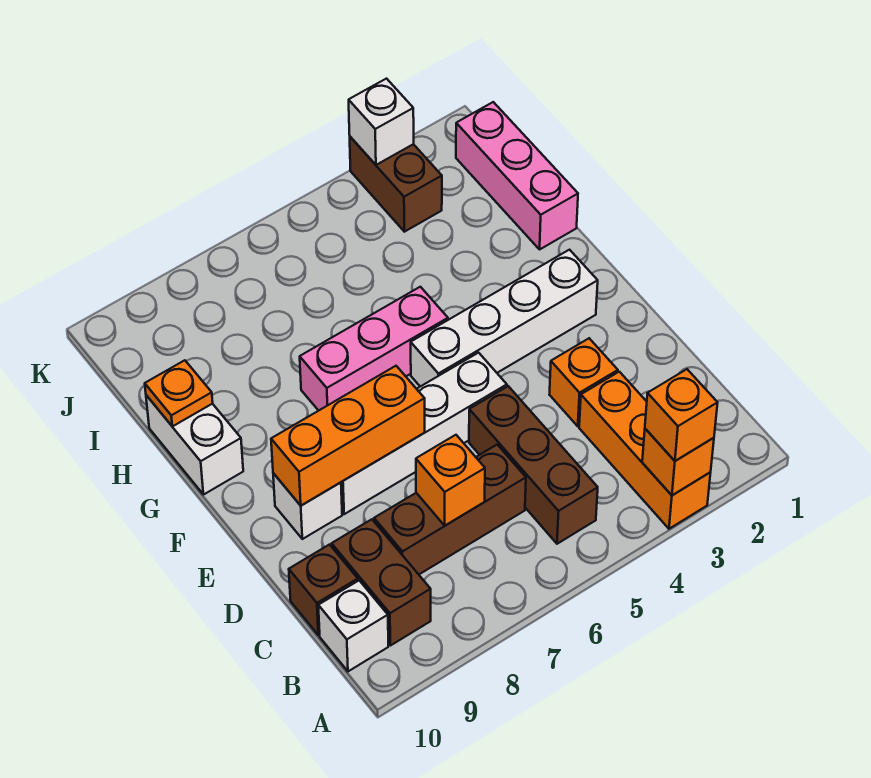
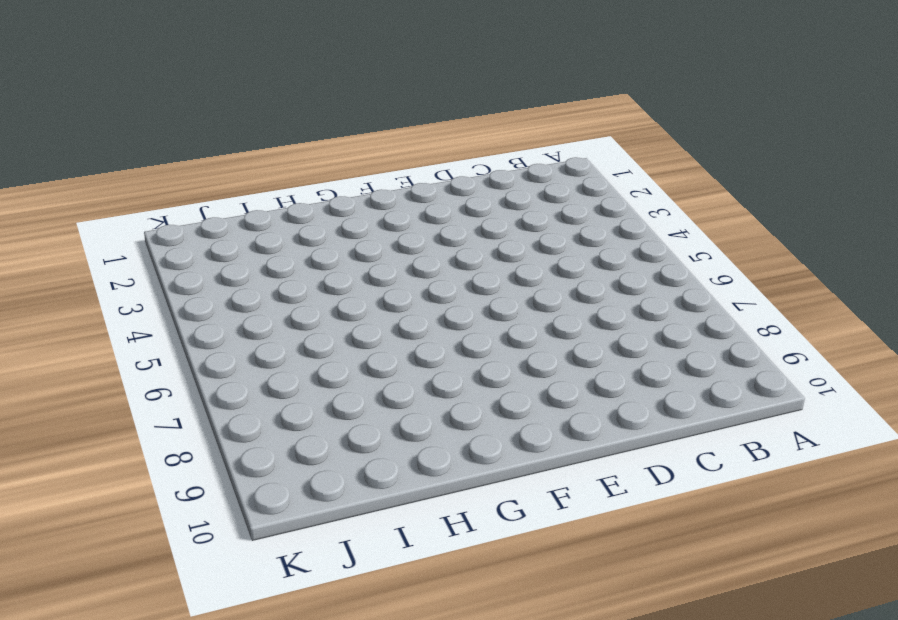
none -> orange 1x3 brick [579,372,711,529]
none -> brown 1x3 brick [469,386,598,544]
none -> brown 1x2 brick [332,519,431,645]

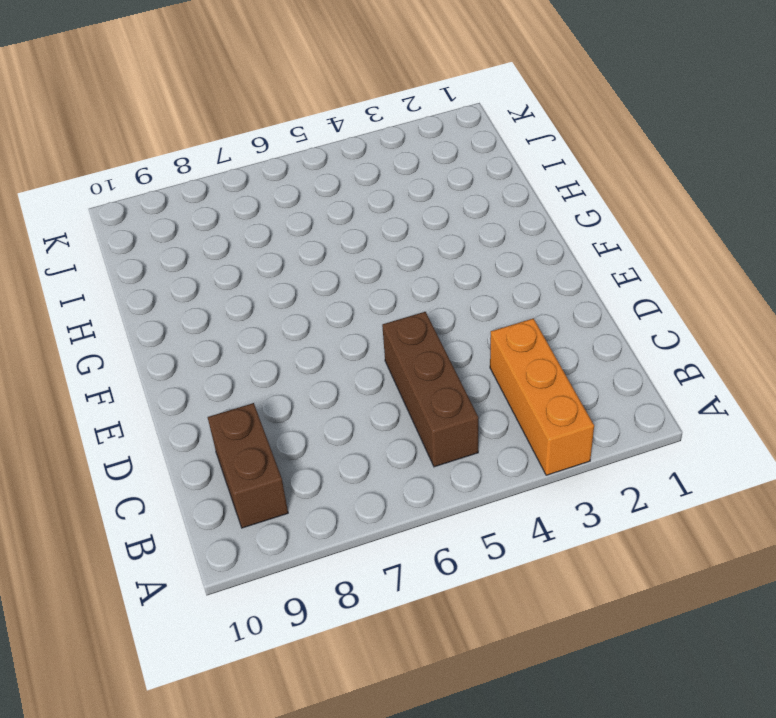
none -> white 1x1 brick [318,581,388,671]
none -> brown 1x3 brick [374,445,526,574]
none -> brown 1x1 brick [289,545,358,635]

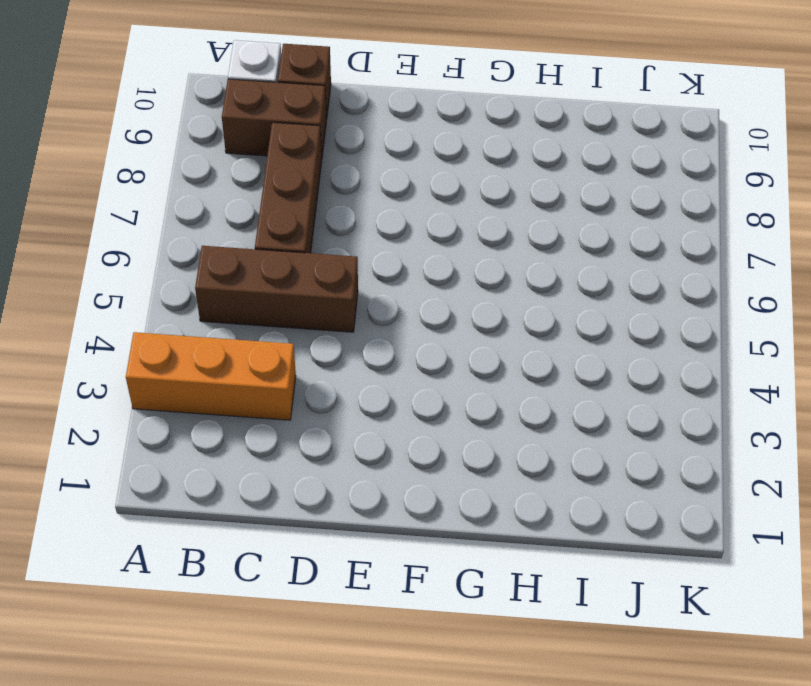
none -> orange 1x1 brick [549,338,618,426]
none -> white 1x4 brick [341,353,507,514]
none -> white 1x1 brick [273,473,342,539]

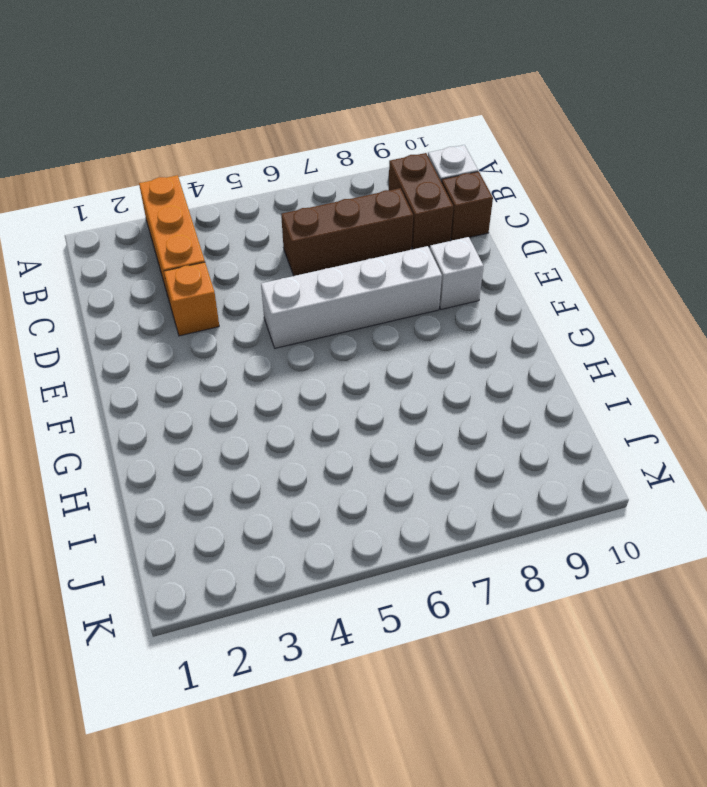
none -> brown 1x3 brick [469,386,598,544]
none -> white 1x4 brick [411,250,598,387]
none -> pink 1x3 brick [300,287,448,411]

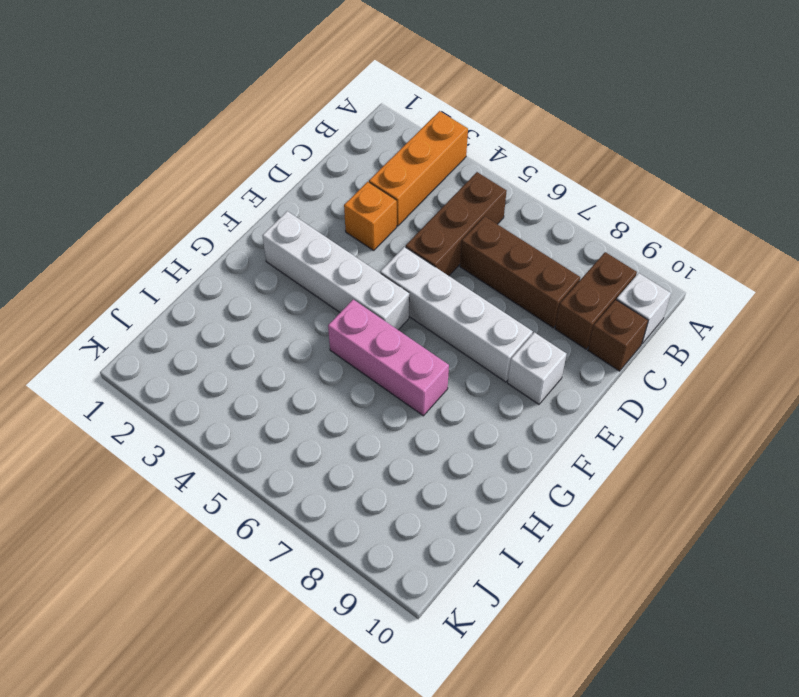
none -> white 1x2 brick [146,395,243,495]
none -> pink 1x3 brick [456,102,578,249]
none -> brown 1x2 brick [350,137,442,232]

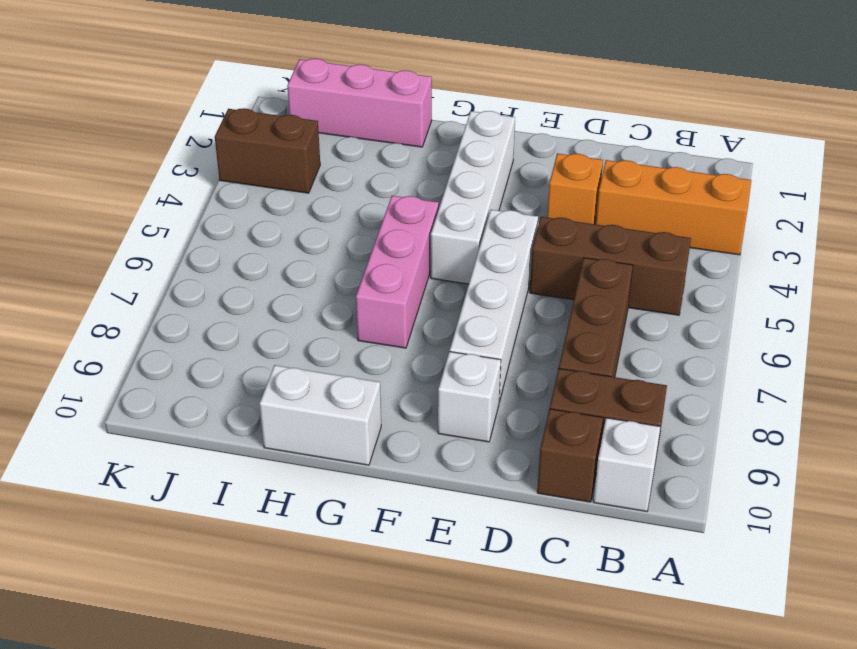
none -> orange 1x1 brick [642,429,714,495]
none -> orange 1x1 brick [416,435,485,526]
none -> orange 1x3 brick [271,366,425,506]

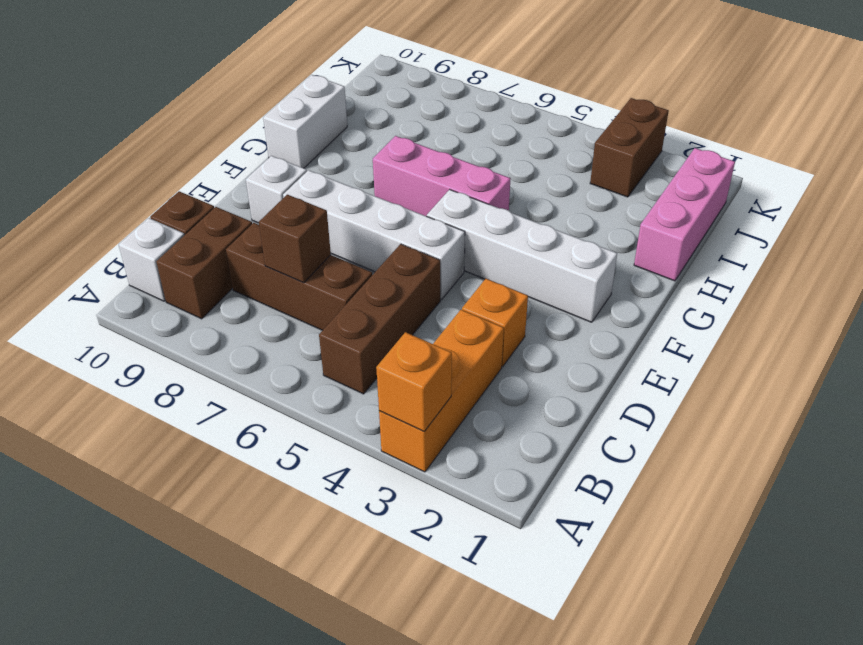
brown 1x1 brick [259,195,331,283] -> orange 1x1 brick [416,435,485,526]
none -> orange 1x3 brick [271,366,425,506]
none -> orange 1x1 plate [145,360,213,426]
none -> white 1x1 brick [349,79,414,165]

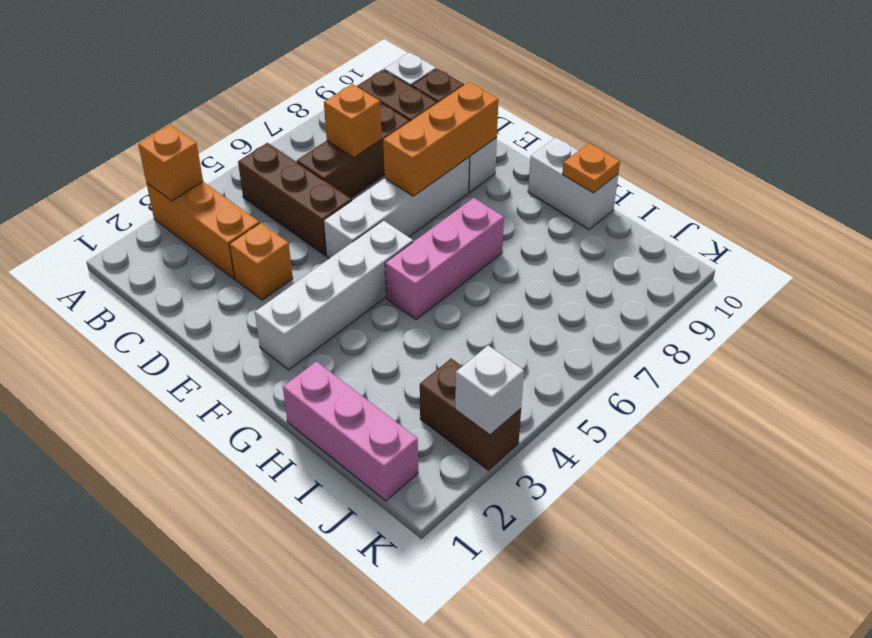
none -> orange 1x1 brick [645,369,718,461]

